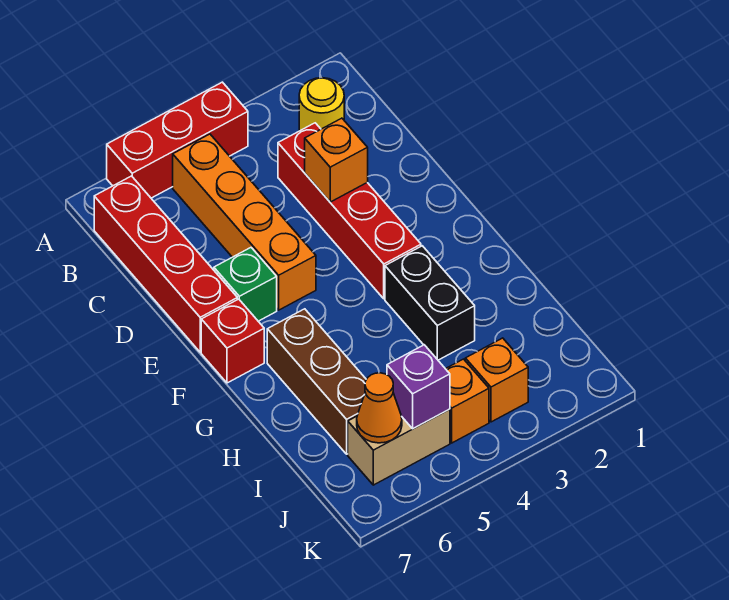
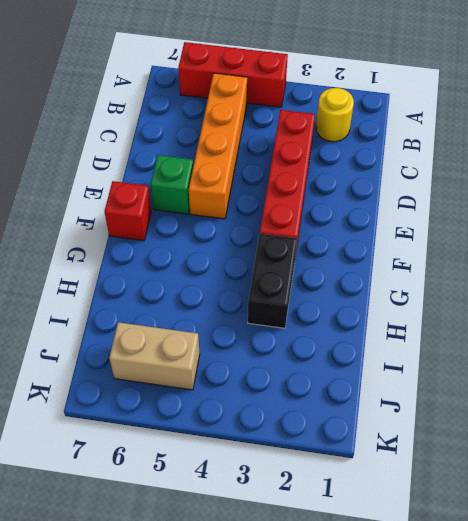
none -> red 1x4 brick [94,176,237,352]
none -> brown 1x3 brick [267,309,366,454]
none -> orange 1x1 brick [465,338,528,422]

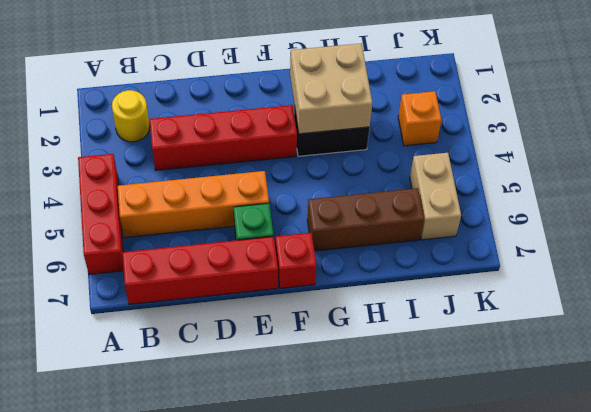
tan 2x2 brick [290,43,372,134] -> none
none -> orange 1x1 brick [446,359,489,443]
none -> orange 1x1 brick [305,118,368,202]
none -> purple 1x1 brick [387,345,450,429]

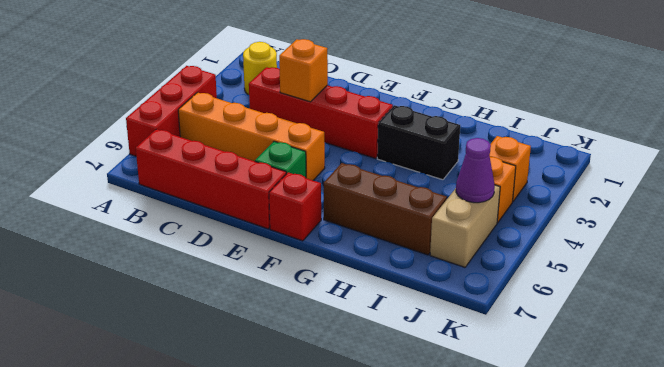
purple 1x1 cone [456,138,495,203] -> purple 1x1 brick [387,345,450,429]
none -> orange 1x1 cone [357,373,402,443]

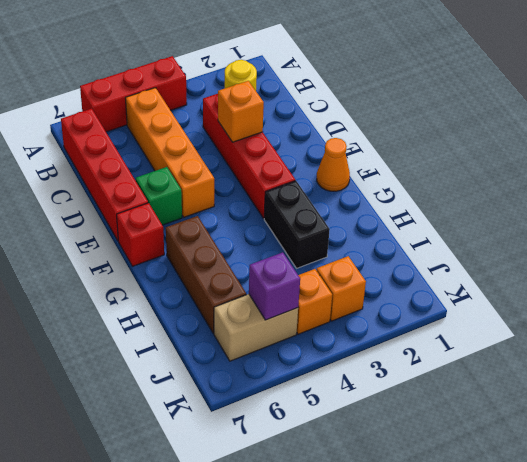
orange 1x1 cone [317,138,350,191] -> orange 1x1 cone moved to [357,373,402,443]

